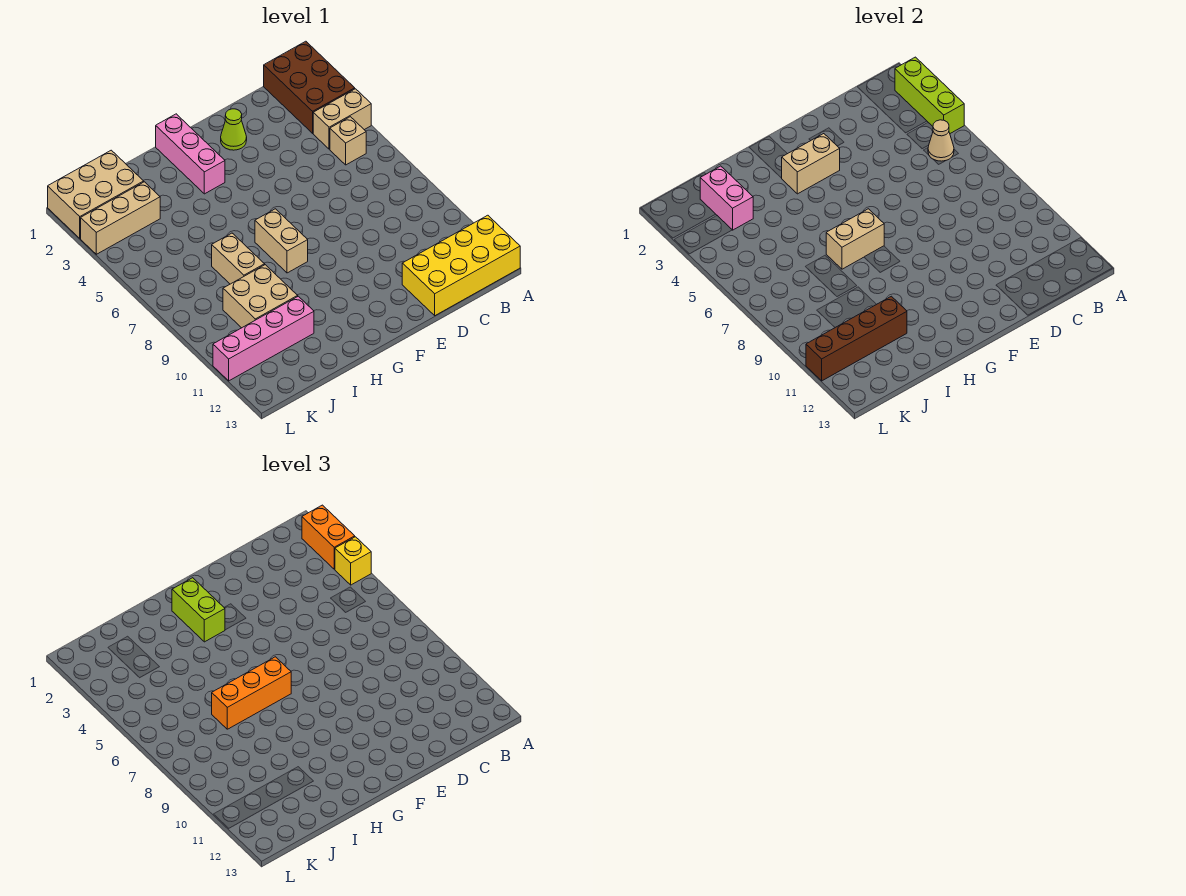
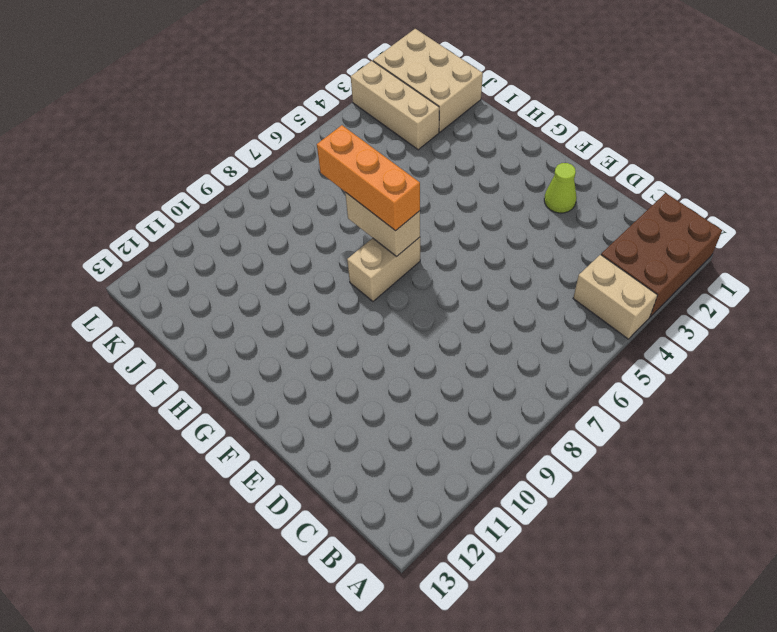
none -> yellow 2x4 brick [402,215,520,316]
none -> tan 1x1 brick [330,117,366,165]
none -> pink 1x3 brick [156,114,225,194]

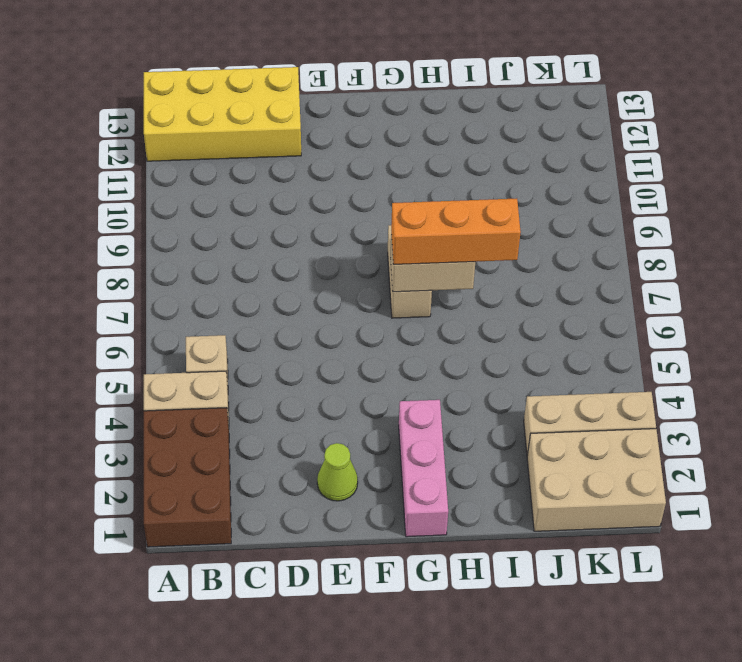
none -> tan 1x2 brick [212,233,265,284]
none -> tan 2x2 brick [223,265,298,328]
none -> pink 1x4 brick [213,296,314,381]

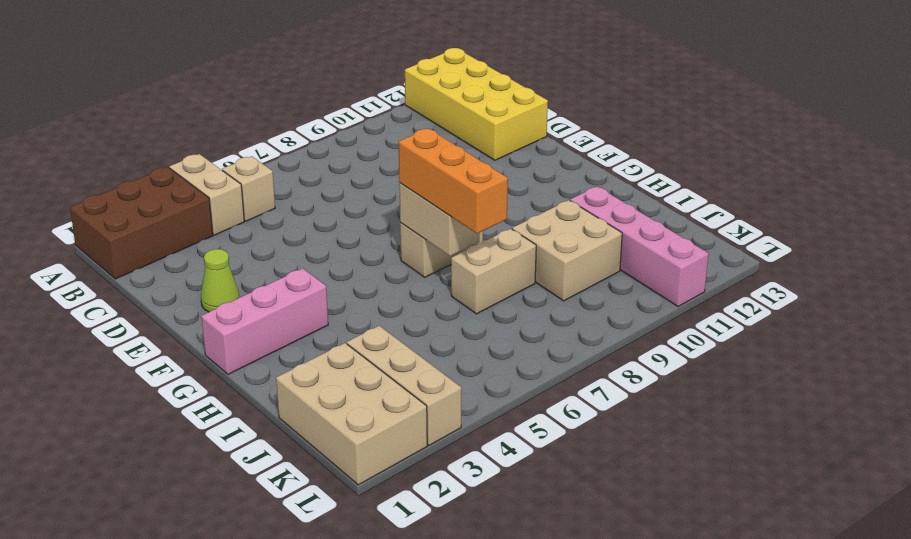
none -> lime 1x3 brick [895,57,964,133]
none -> tan 1x1 cone [928,120,954,161]
none -> tan 1x2 brick [782,134,840,194]

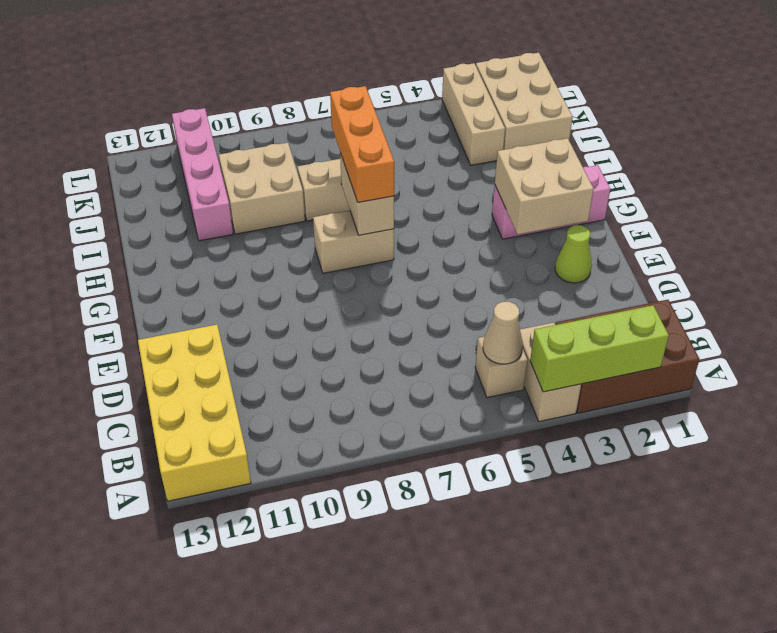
tan 2x2 brick [495,138,594,234] -> tan 1x2 brick [782,134,840,194]
none -> brown 1x4 brick [806,296,907,381]
none -> pink 1x2 brick [700,166,753,230]
none -> orange 1x2 brick [302,505,355,569]

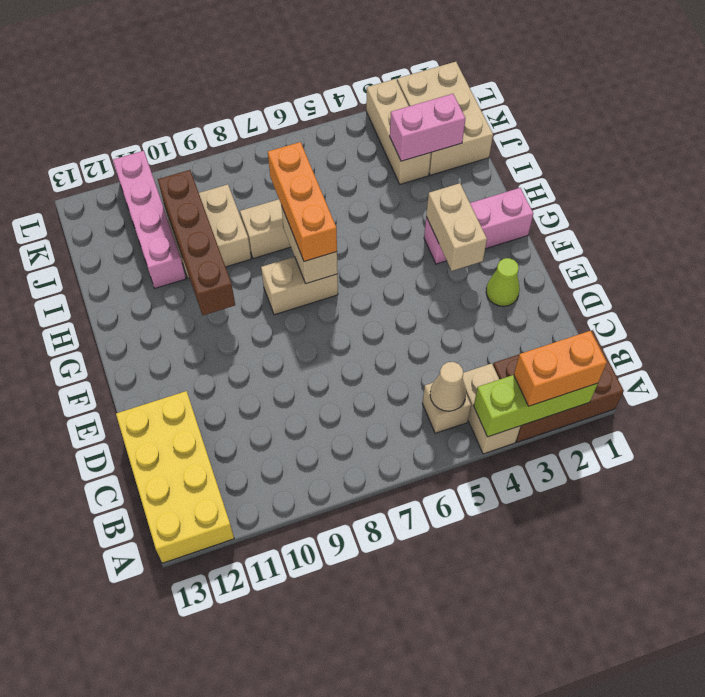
brown 1x4 brick [158,170,235,315] -> brown 1x4 brick moved to [806,296,907,381]
none -> yellow 1x1 brick [335,537,371,585]
none -> lime 1x2 brick [172,578,225,642]

